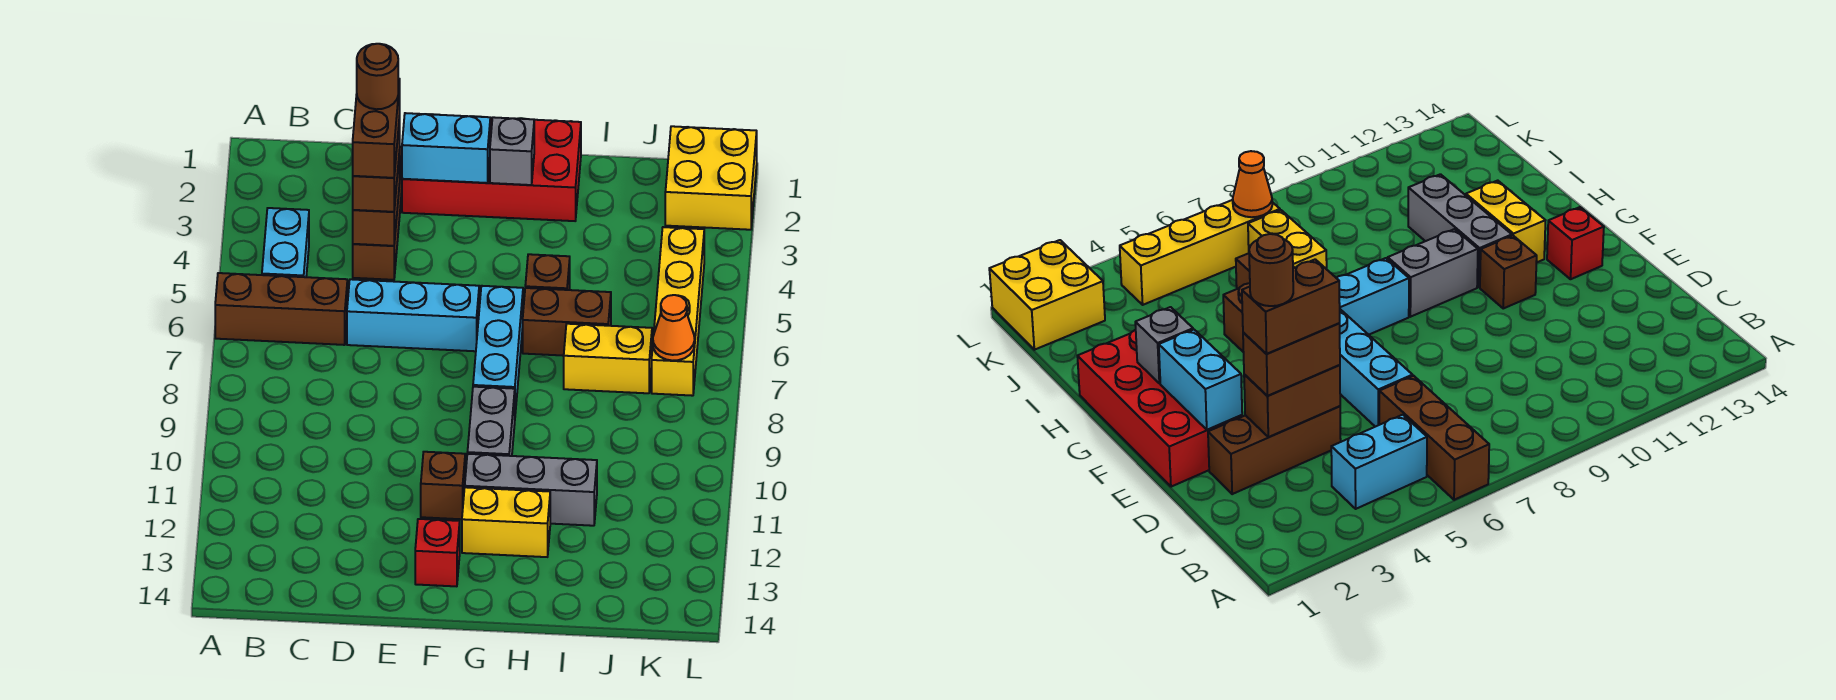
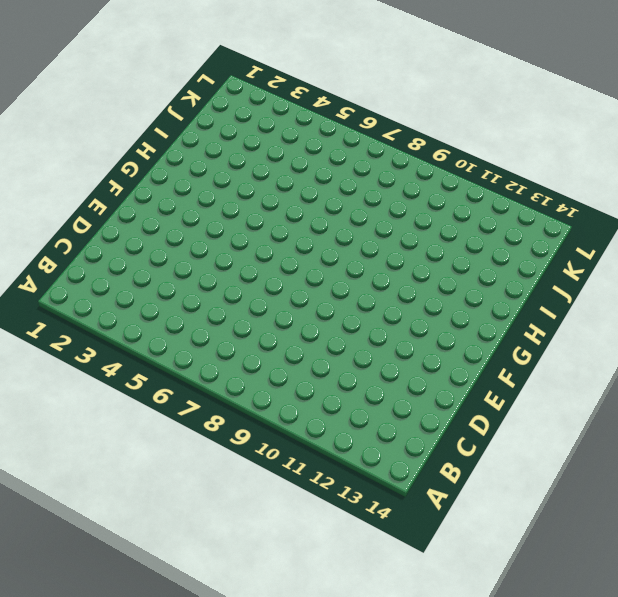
none -> brown 1x3 brick [215,273,347,345]
none -> cyan 1x2 brick [262,208,309,277]
none -> brown 1x3 brick [353,147,402,280]

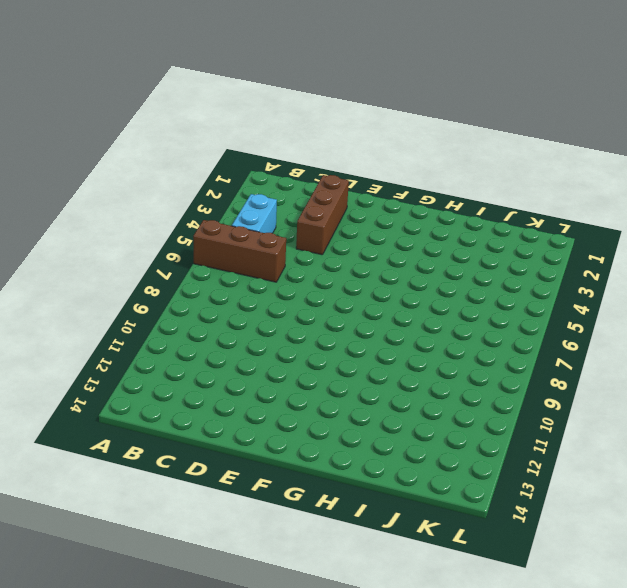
none -> cyan 1x3 brick [347,279,479,351]
none -> red 2x4 brick [402,118,581,221]
none -> brown 1x1 brick [421,452,465,519]

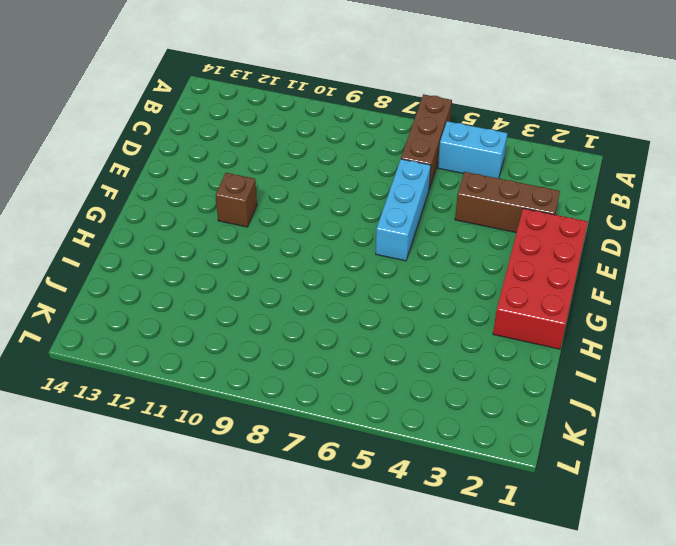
none -> red 1x1 brick [415,519,460,586]
none -> cyan 1x3 brick [473,286,523,413]
none -> grey 1x2 brick [467,387,515,456]

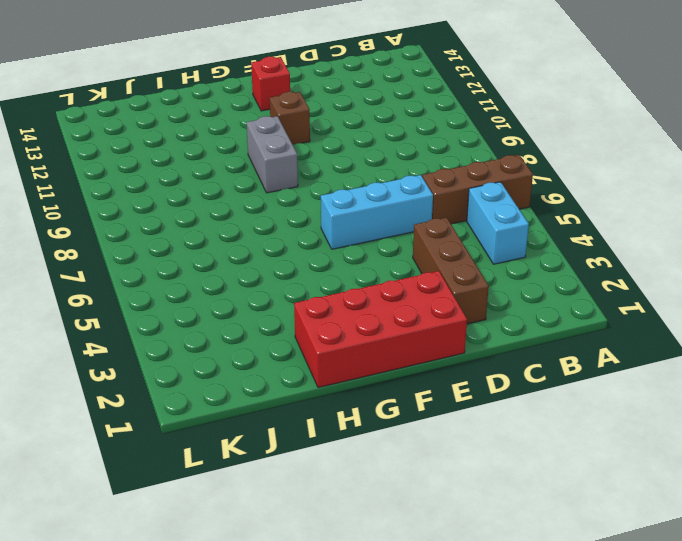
none -> cyan 1x3 brick [473,286,523,413]
none -> grey 1x3 brick [465,454,597,526]
none -> yellow 1x2 brick [462,487,550,557]

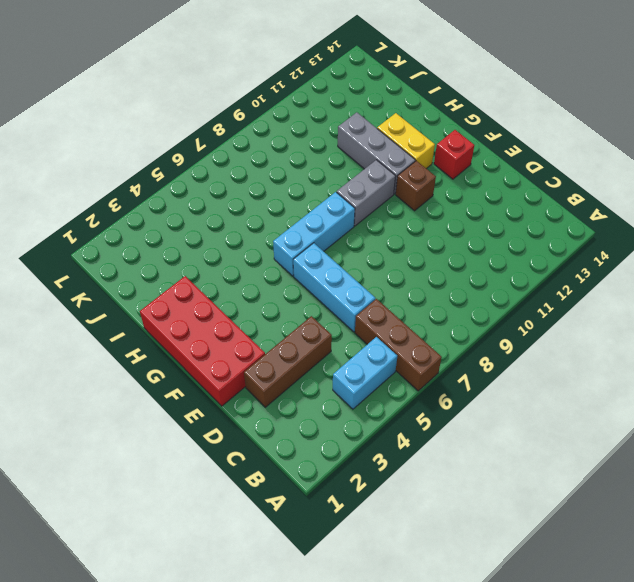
none -> brown 1x1 brick [525,254,570,290]
none -> brown 1x2 brick [523,288,611,356]
none -> yellow 1x2 brick [564,324,652,393]

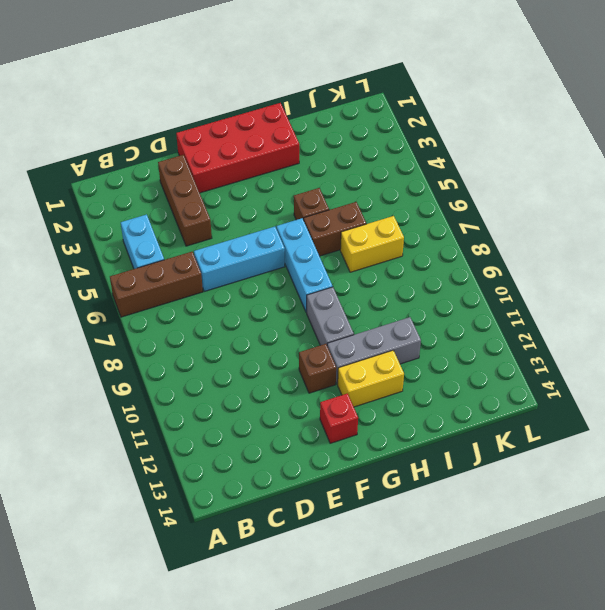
none -> yellow 2x2 brick [665,126,757,230]
none -> yellow 1x4 brick [652,227,704,396]
none -> brown 1x2 brick [353,150,400,246]

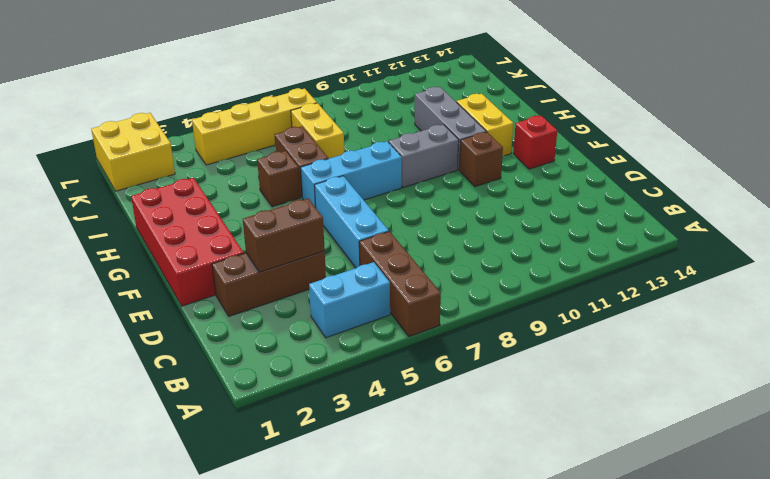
none -> cyan 1x2 brick [402,113,490,183]
none -> grey 1x1 brick [490,117,534,185]
none -> orange 1x1 cone [653,295,695,361]

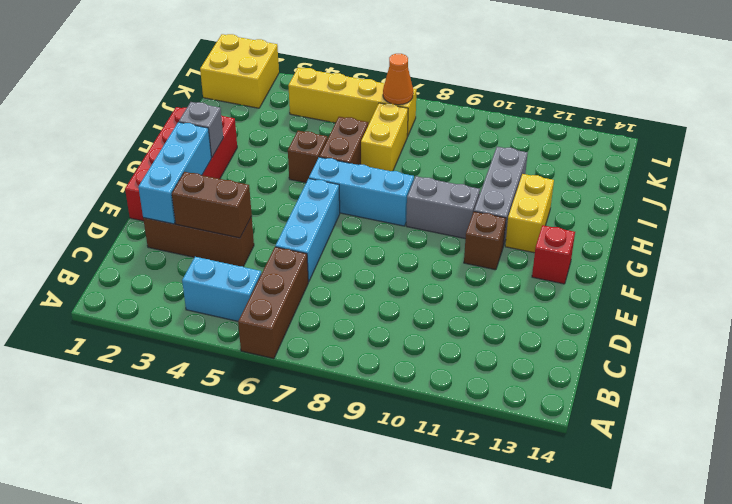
cyan 1x3 brick [138,122,211,224] -> cyan 1x2 brick [402,113,490,183]
none -> brown 1x2 brick [353,116,400,212]
none -> brown 1x2 brick [353,79,400,178]
none -> brown 1x1 round brick [357,44,398,109]

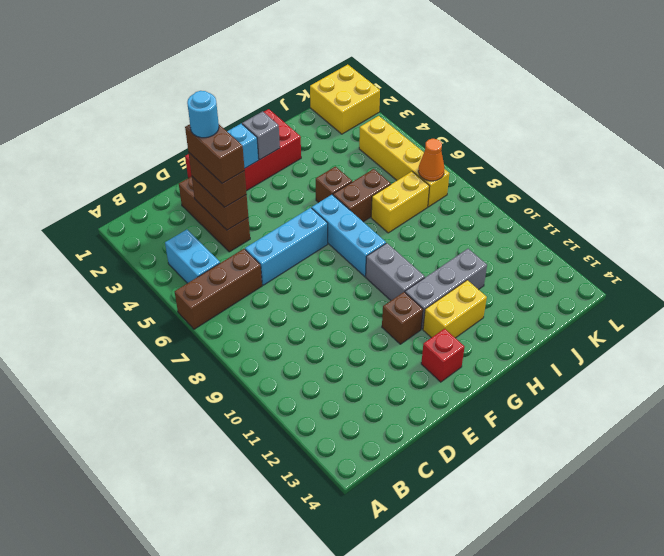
cyan 1x1 round brick [187,91,219,138] -> brown 1x1 round brick [357,44,398,109]

